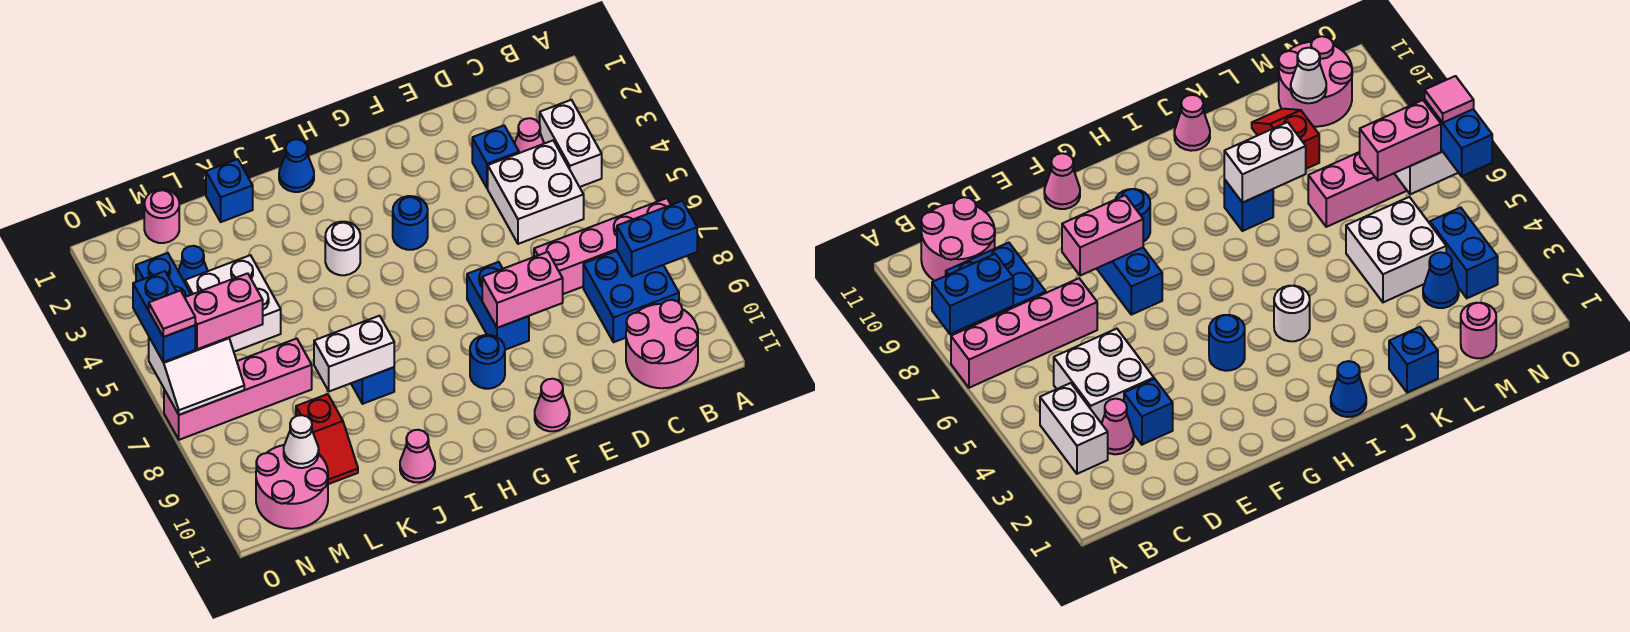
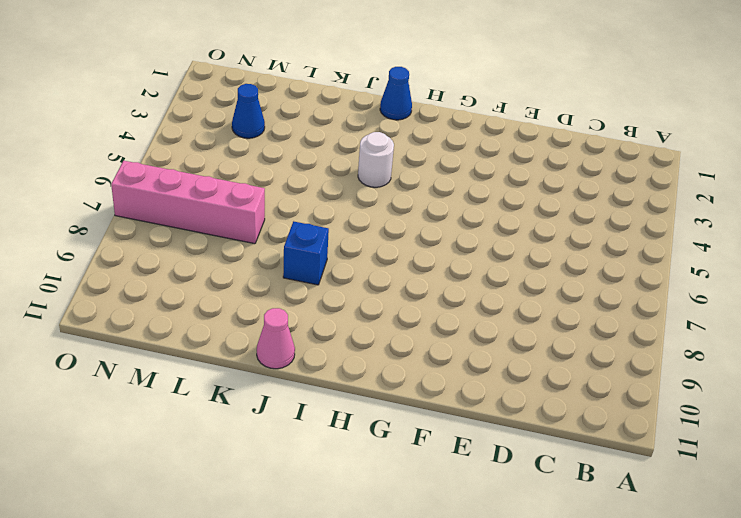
none -> pink 1x4 brick [534,198,671,294]
none -> white 1x2 brick [540,100,602,187]
none -> blue 2x2 brick [583,251,679,342]
none -> pink 2x2 round brick [626,300,698,388]

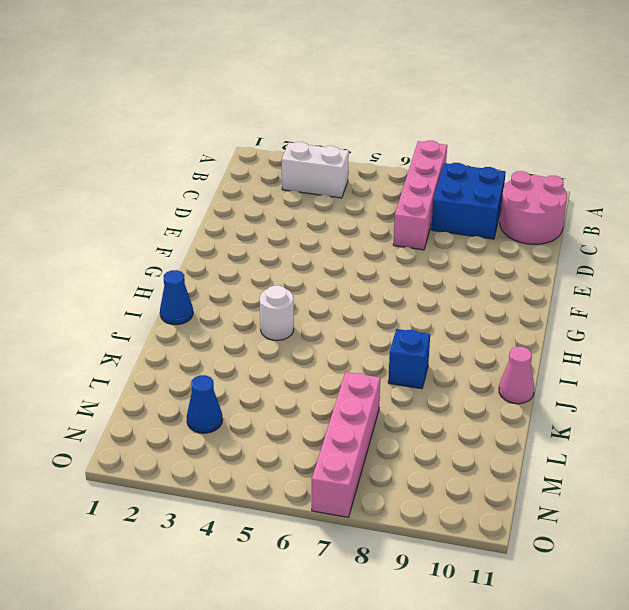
none -> pink 1x1 cone [515,118,544,153]
none -> white 2x2 brick [488,141,584,244]
none -> blue 1x1 brick [472,125,519,188]
none -> blue 1x2 brick [467,262,529,350]

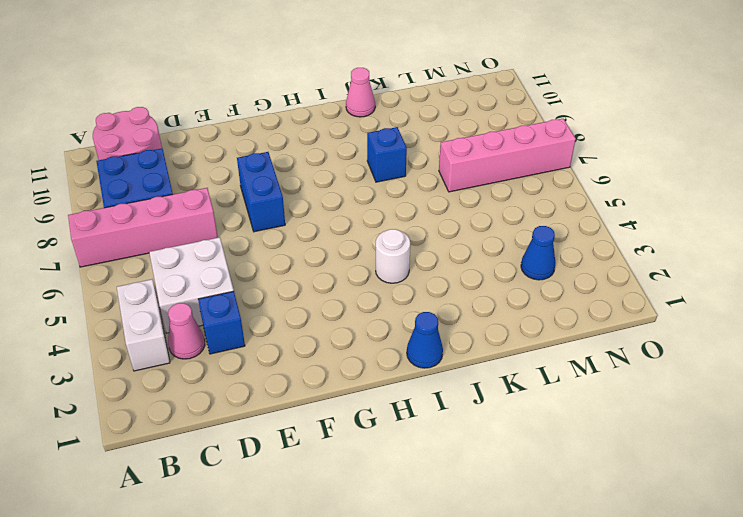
none -> pink 1x1 cone [535,379,570,431]
none -> blue 1x1 round brick [393,196,428,250]
none -> blue 1x1 round brick [470,335,505,389]
none -> blue 1x1 brick [206,159,253,222]

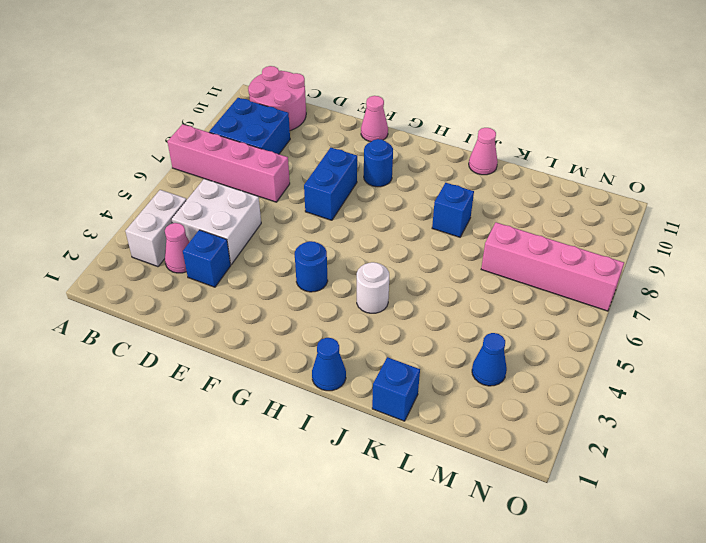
none -> white 2x2 brick [185,255,281,352]
none -> red 1x2 slope [296,394,358,484]
none -> pink 1x1 round brick [144,189,179,243]
none -> pink 2x2 round brick [256,445,328,529]

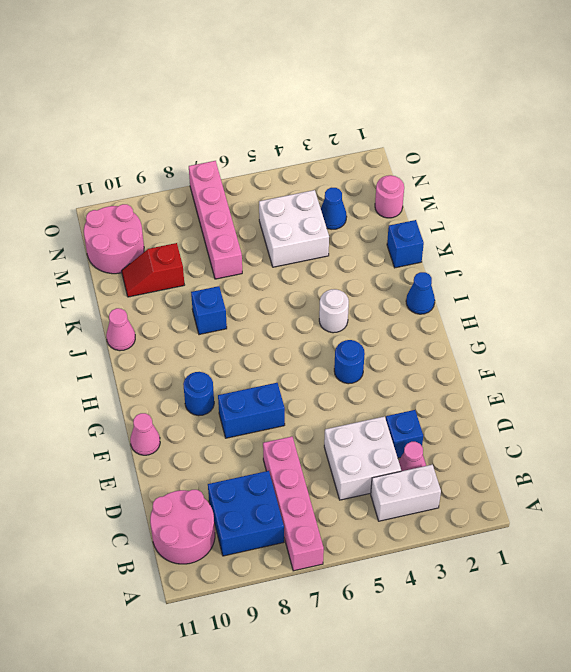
none -> blue 1x2 brick [136,253,191,297]
none -> blue 1x2 brick [617,201,697,277]
none -> pink 1x2 brick [482,252,563,328]
none -> white 1x2 brick [314,316,394,391]

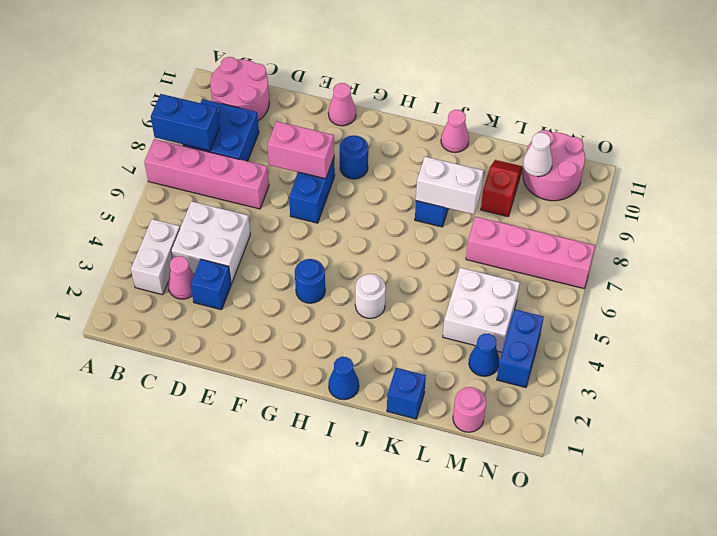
none -> white 2x2 slope [149,337,244,415]
none -> pink 1x2 brick [185,273,263,349]
none -> blue 1x2 brick [133,271,195,362]
none -> pink 1x1 tile [149,291,195,337]

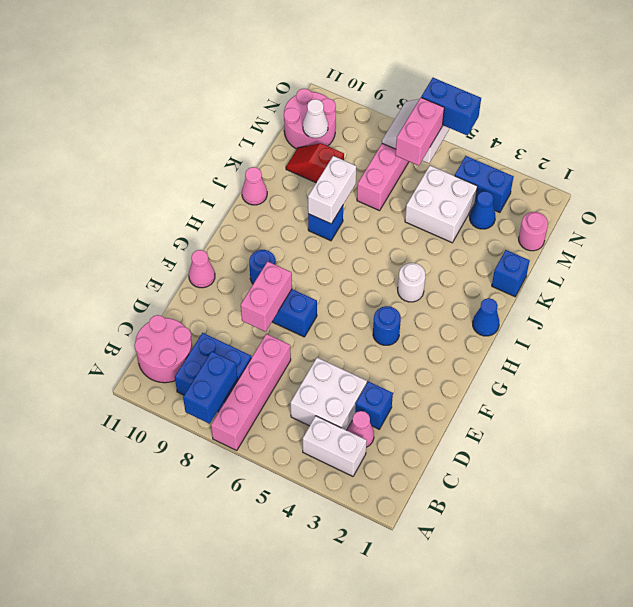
none -> pink 1x1 tile [149,291,195,337]

